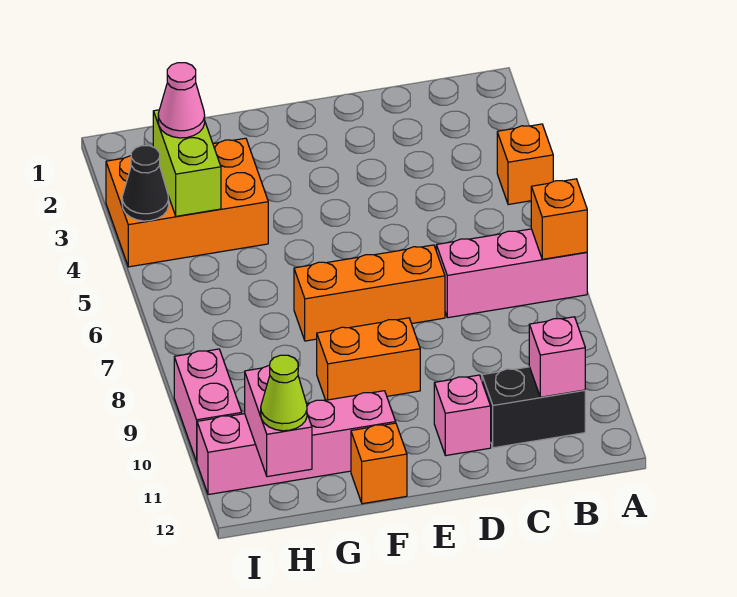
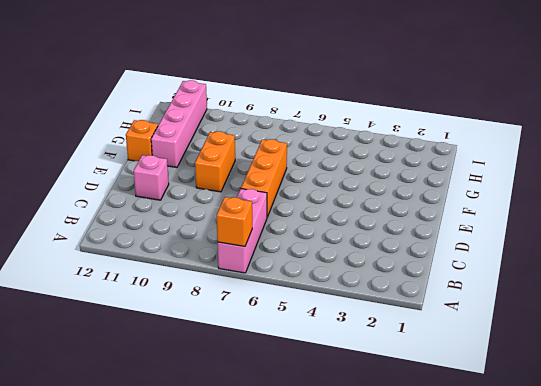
none -> orange 1x1 brick [497,124,553,205]
none -> black 1x2 brick [482,367,585,448]
none -> orange 2x3 brick [106,138,268,267]

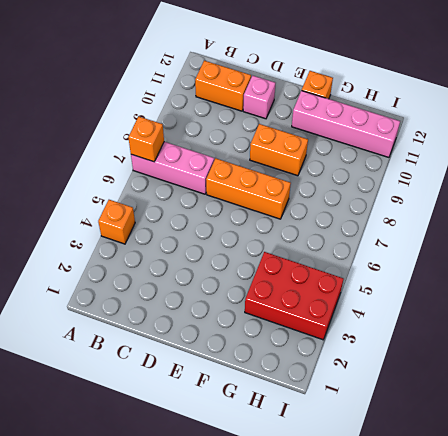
orange 1x2 brick [195,61,251,111] -> black 1x2 brick [482,367,585,448]
red 2x3 brick [245,252,343,340] -> orange 2x3 brick [106,138,268,267]
none -> pink 1x2 brick [174,349,242,462]
none -> pink 1x1 brick [529,317,585,397]
none -> lime 1x2 brick [153,110,221,216]

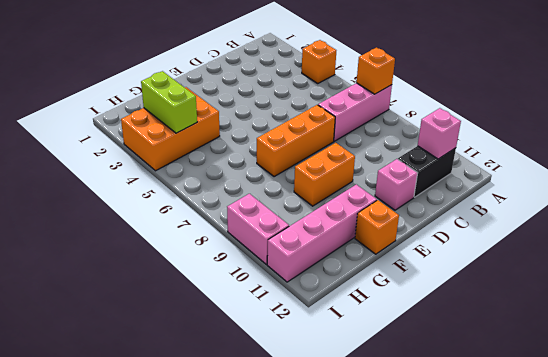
none -> pink 1x2 brick [245,365,312,477]
none -> black 1x1 cone [122,146,169,221]
none -> pink 1x1 cone [158,63,205,138]

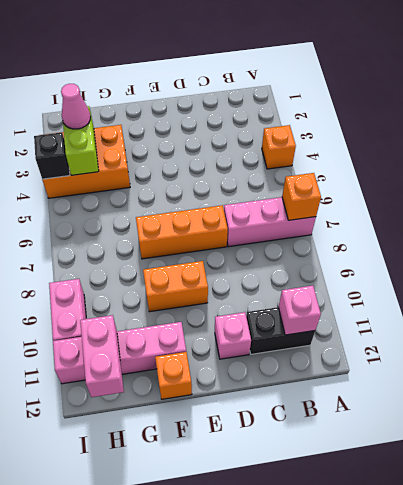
black 1x1 brick [34,132,70,179] -> black 1x1 cone [122,146,169,221]
none -> lime 1x1 cone [261,355,307,431]

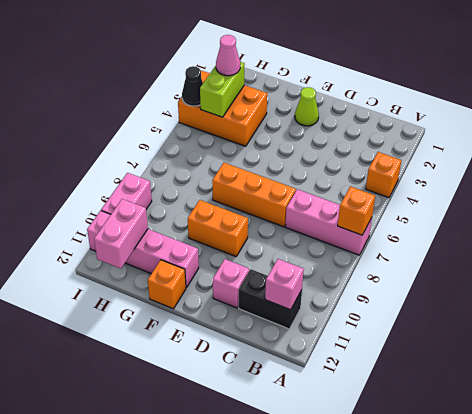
lime 1x1 cone [295,87,319,126] -> lime 1x1 cone moved to [261,355,307,431]

